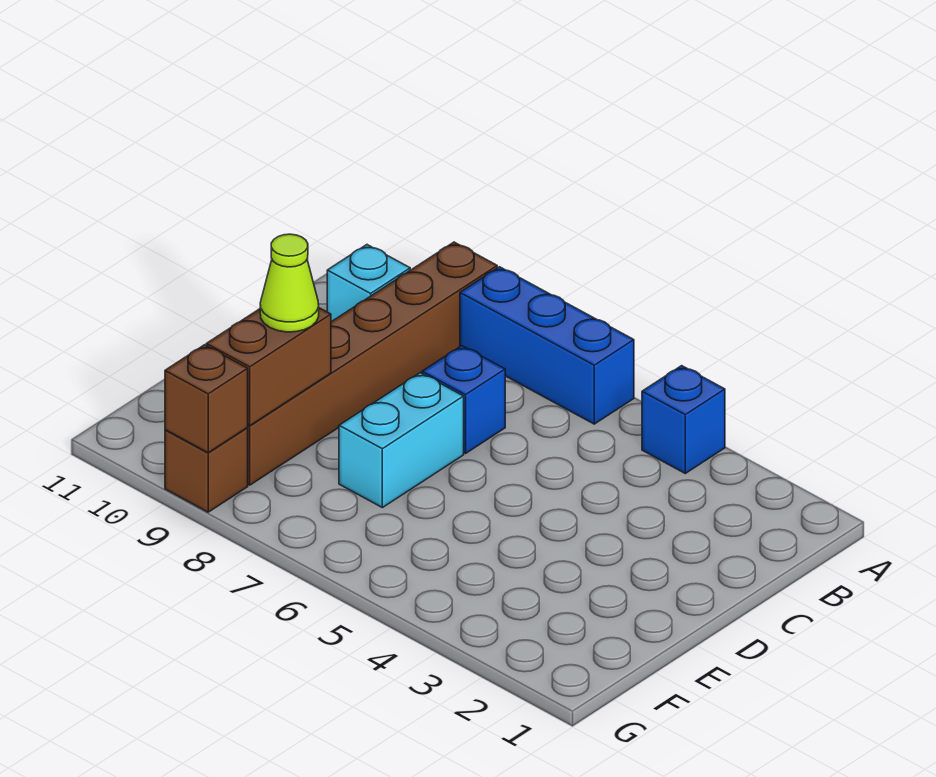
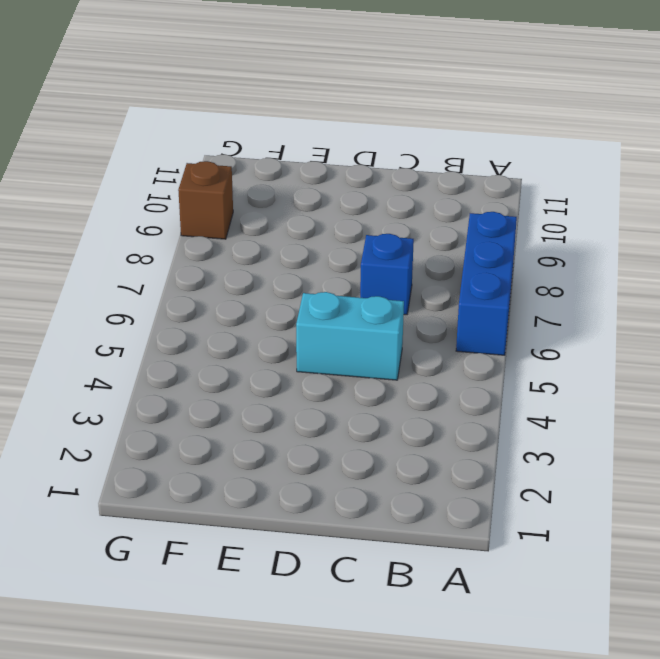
cyan 1x2 brick [296,292,404,380] -> cyan 1x2 brick moved to [339,373,464,508]
none -> blue 1x1 brick [642,366,725,473]
none -> brown 1x6 brick [247,242,497,485]

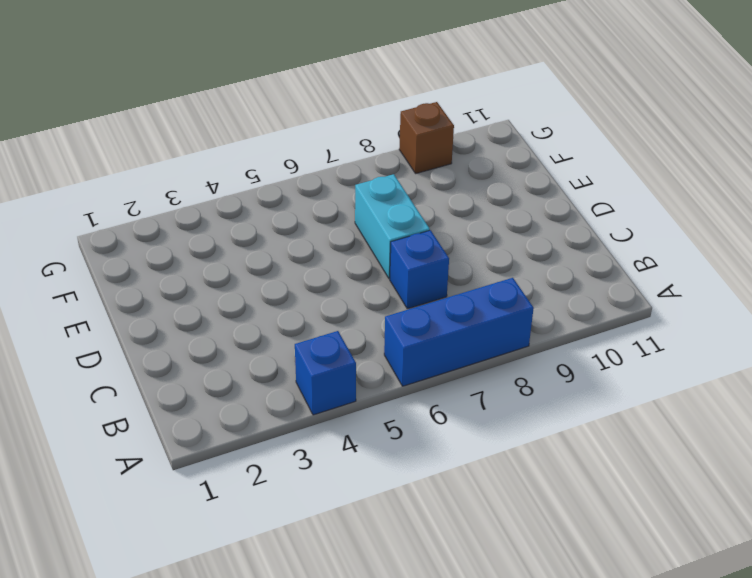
none -> brown 1x6 brick [247,242,497,485]
none -> cyan 1x1 brick [327,245,410,322]

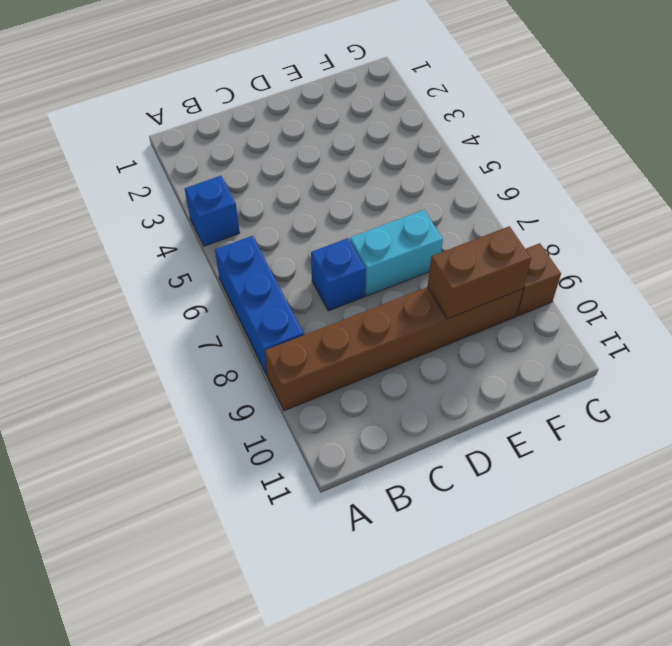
none -> cyan 1x1 brick [327,245,410,322]
none -> brown 1x1 brick [165,345,248,453]

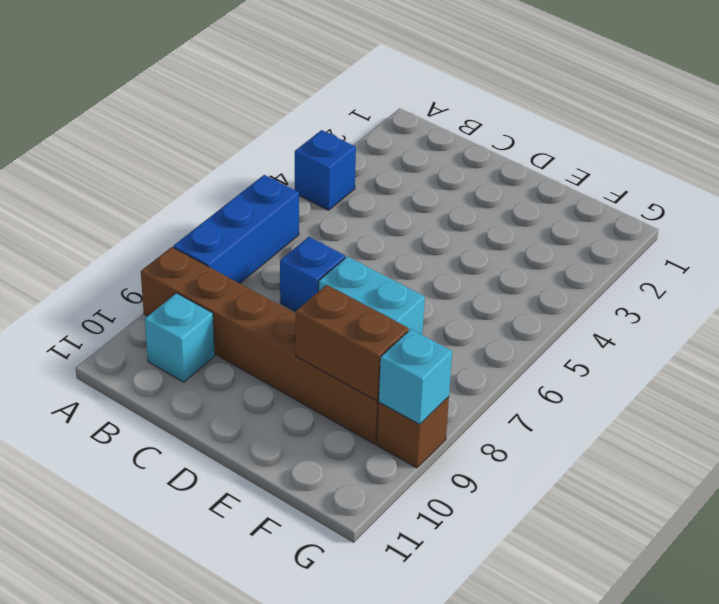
cyan 1x1 brick [379,329,452,424] -> brown 1x1 brick [165,345,248,453]
none -> lime 1x1 cone [260,234,319,332]

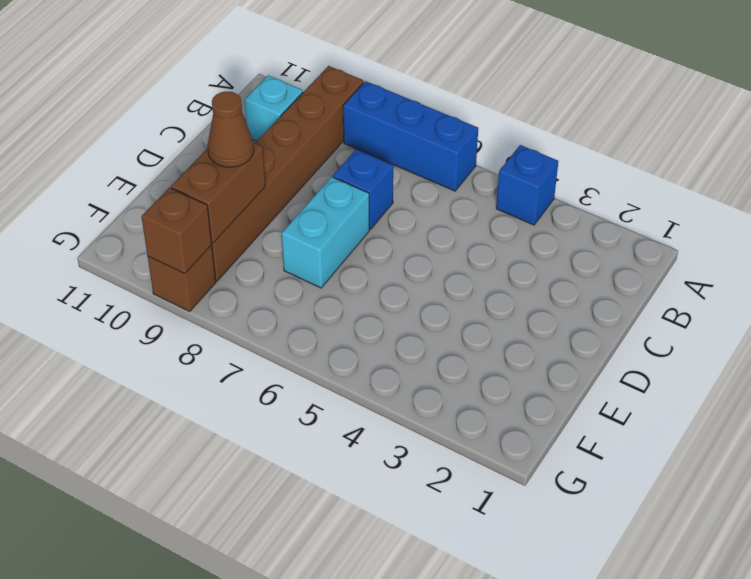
brown 1x1 cone [207,92,254,167] -> lime 1x1 cone [260,234,319,332]

